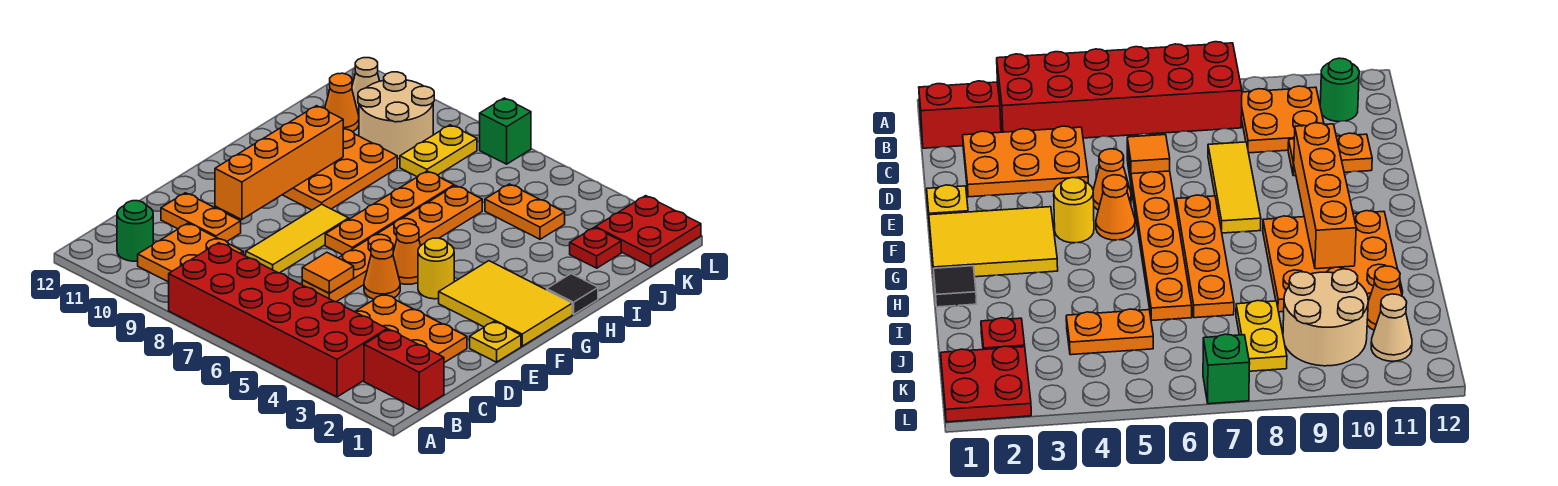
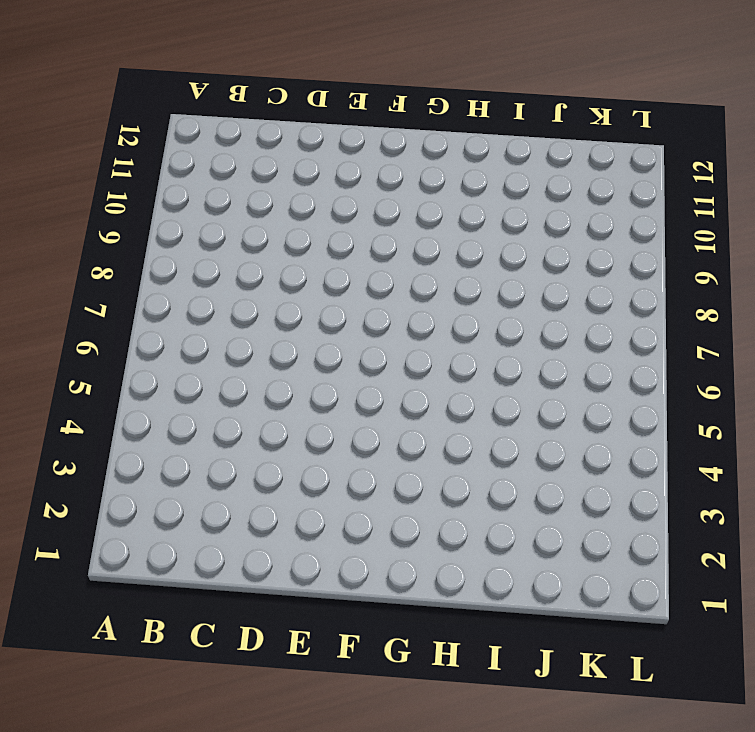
none -> red 2x6 brick [169,243,387,397]
none -> red 1x2 brick [364,329,444,410]
none -> orange 2x2 plate [138,223,243,282]

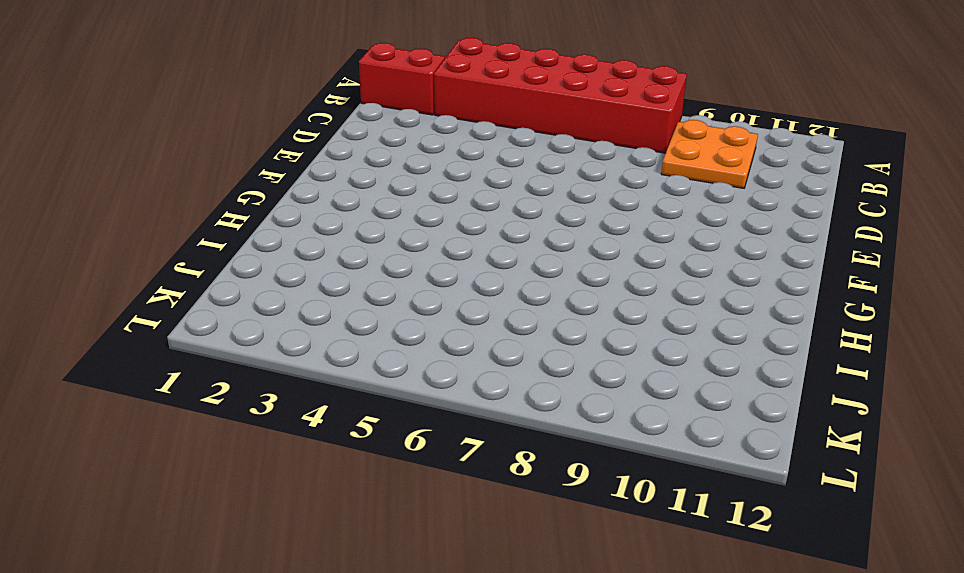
none -> green 1x1 round brick [117,201,153,261]
none -> orange 2x3 plate [355,294,467,363]
none -> orange 1x6 plate [302,186,482,302]

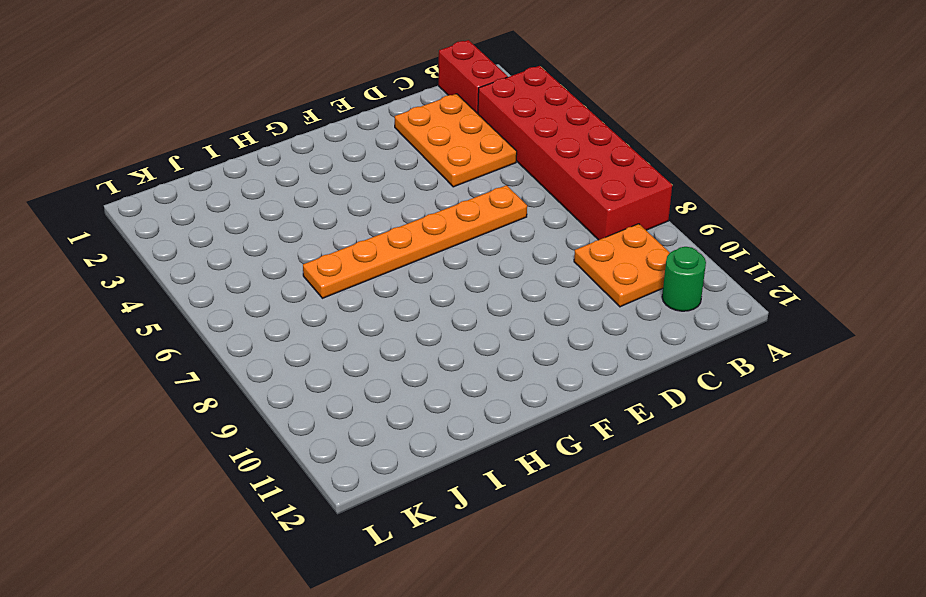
none -> yellow 1x3 tile [246,204,349,273]
none -> orange 1x2 plate [161,193,241,242]
none -> yellow 1x1 plate [470,321,521,362]

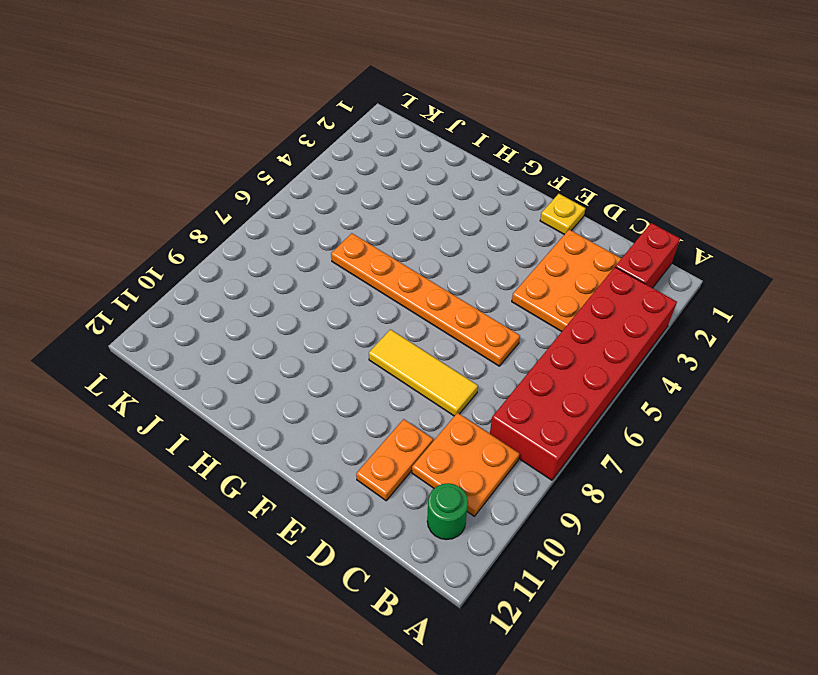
none -> orange 1x1 cone [364,240,400,299]
none -> yellow 2x3 tile [439,261,572,346]
none -> yellow 1x1 round brick [418,238,454,299]

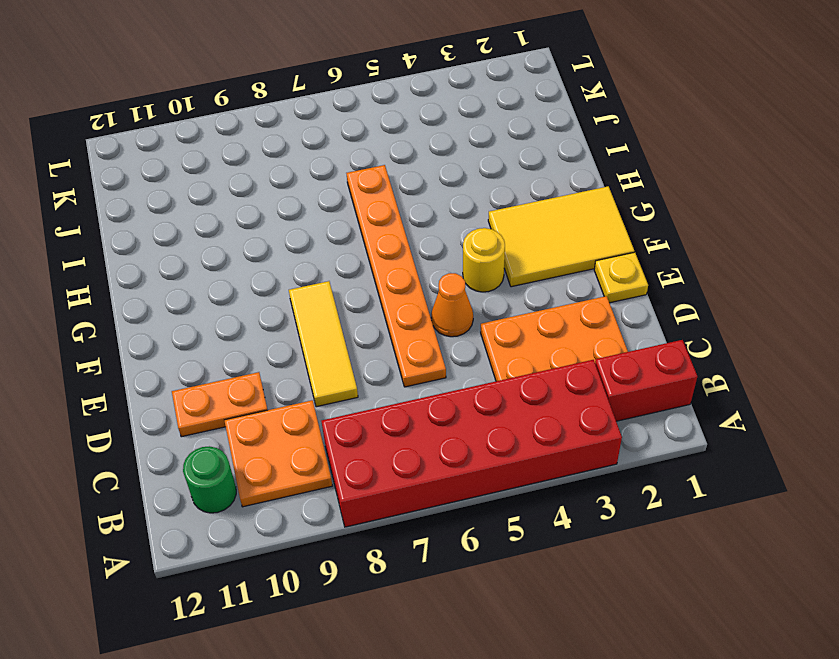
none -> orange 1x1 cone [393,224,420,284]
none -> orange 1x4 plate [325,171,454,255]
none -> orange 3x3 plate [283,128,397,210]

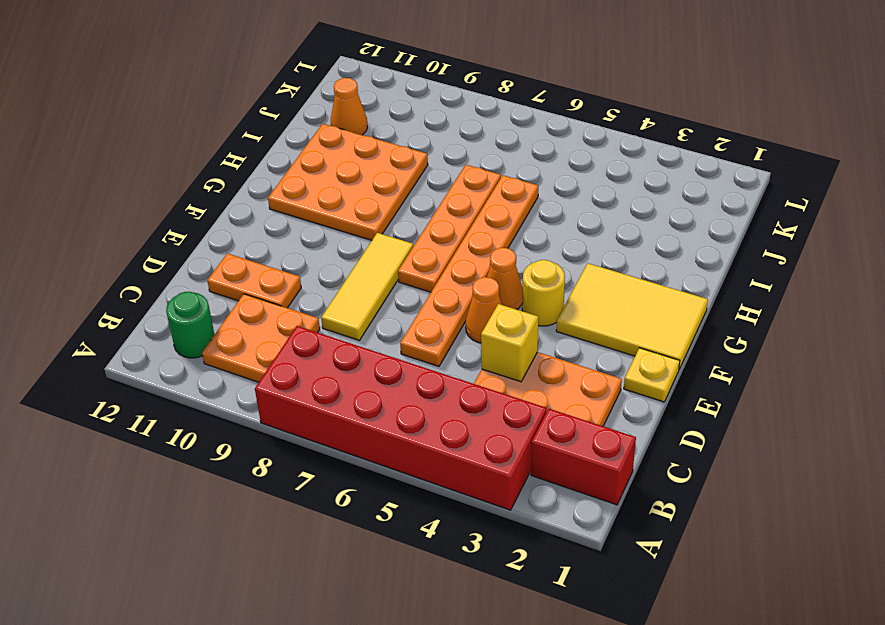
yellow 1x1 brick [481,304,538,382] -> none
none -> black 1x1 tile [547,274,598,314]
none -> red 1x1 plate [570,227,621,268]
none -> orange 1x2 plate [485,184,565,239]

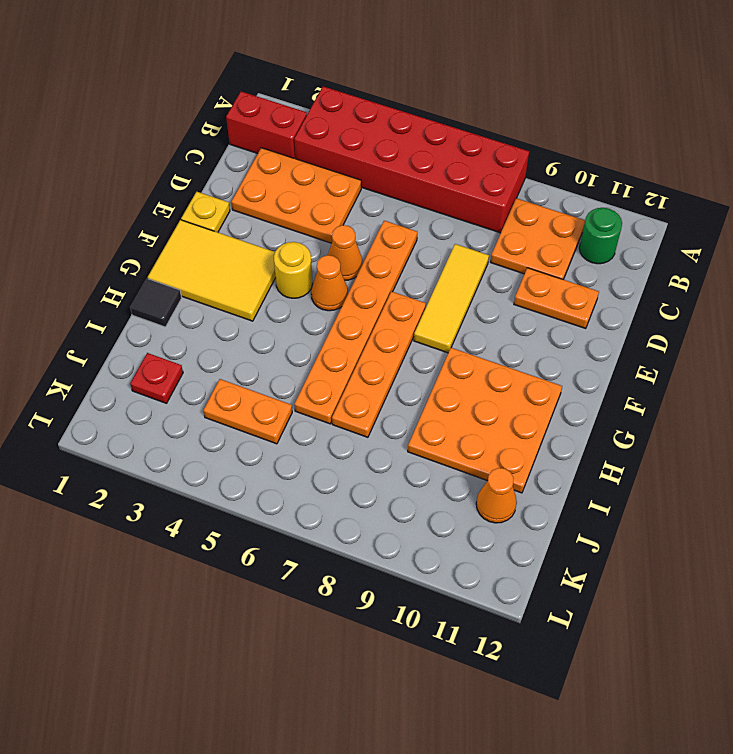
none -> yellow 1x2 plate [400,125,477,177]
none -> tan 2x2 round brick [358,72,434,159]
none -> red 2x2 plate [596,196,701,267]

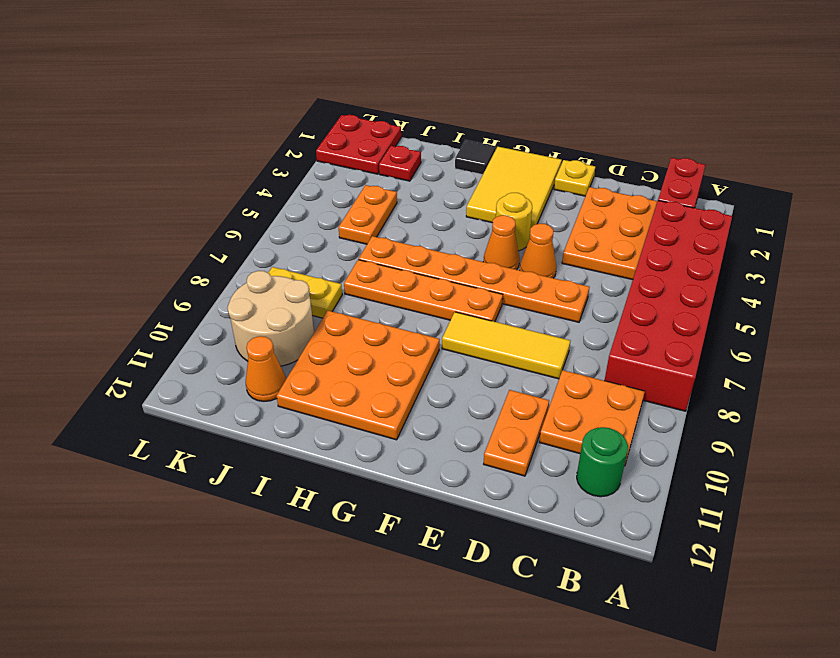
none -> tan 1x1 cone [352,58,379,115]
none -> green 1x1 brick [480,98,531,164]
none -> orange 1x1 tile [302,252,354,293]

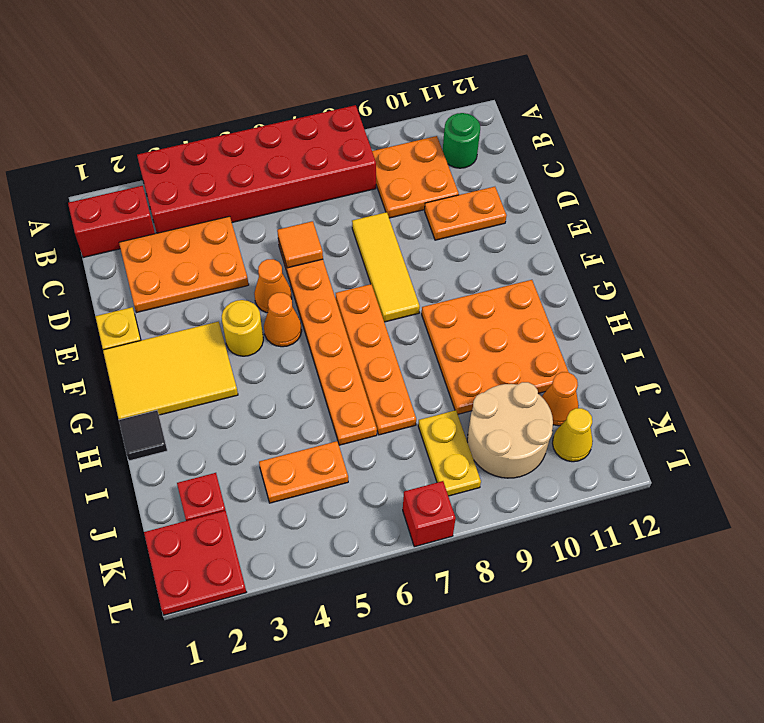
yellow 1x1 cone [553,408,593,462] -> tan 1x1 cone [352,58,379,115]
red 1x1 brick [403,481,456,547] -> green 1x1 brick [480,98,531,164]
none -> orange 1x4 brick [215,106,343,220]

